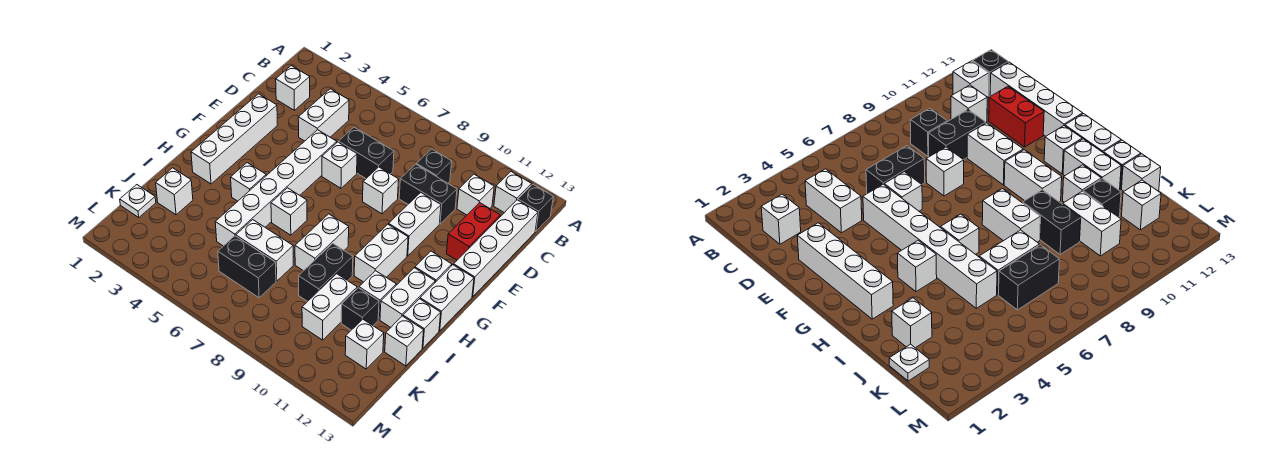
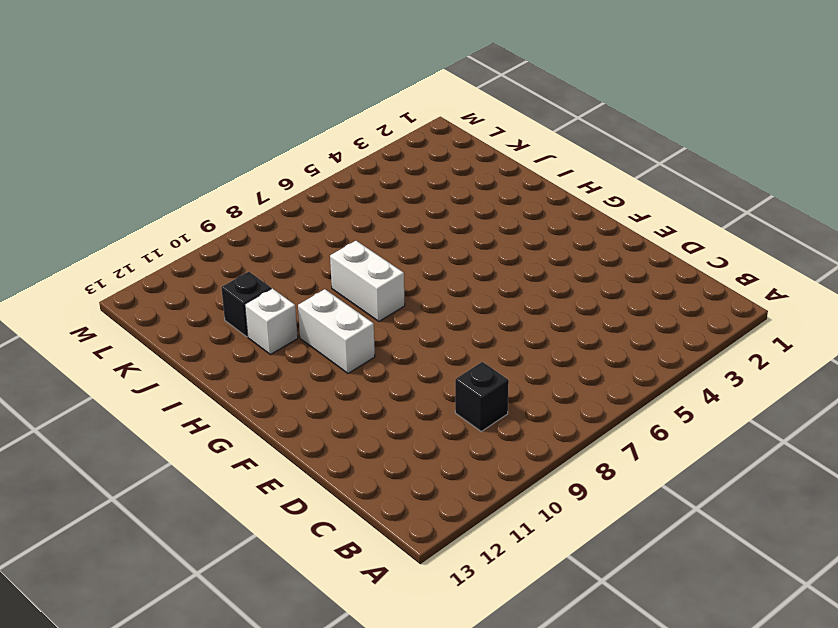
none -> white 1x1 brick [494,172,531,213]
none -> black 1x1 brick [518,184,553,231]
none -> white 1x1 brick [276,66,310,110]
none -> white 1x2 brick [298,89,349,141]

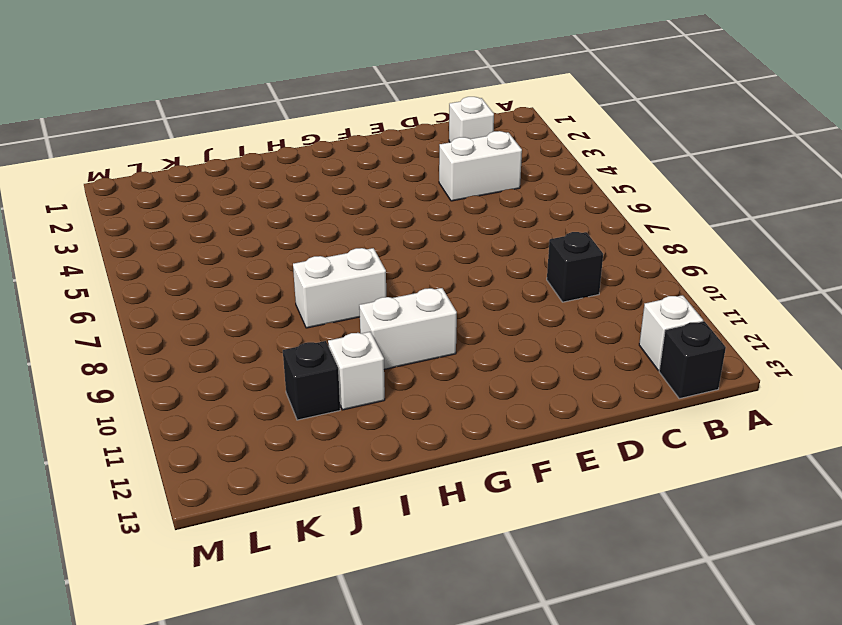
none -> white 1x1 brick [457,174,494,215]
none -> white 1x4 brick [454,200,538,297]
none -> black 1x2 brick [339,127,394,178]
none -> black 1x2 brick [399,164,457,224]

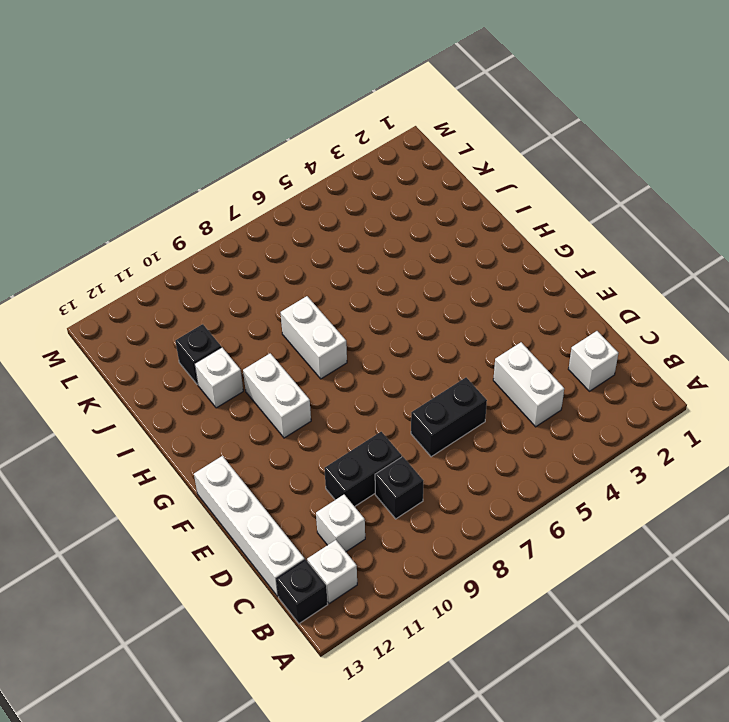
none -> red 1x2 brick [446,203,500,260]
none -> white 1x4 brick [191,94,277,184]
none -> white 1x6 brick [215,130,337,246]
none -> white 1x1 brick [322,142,357,188]

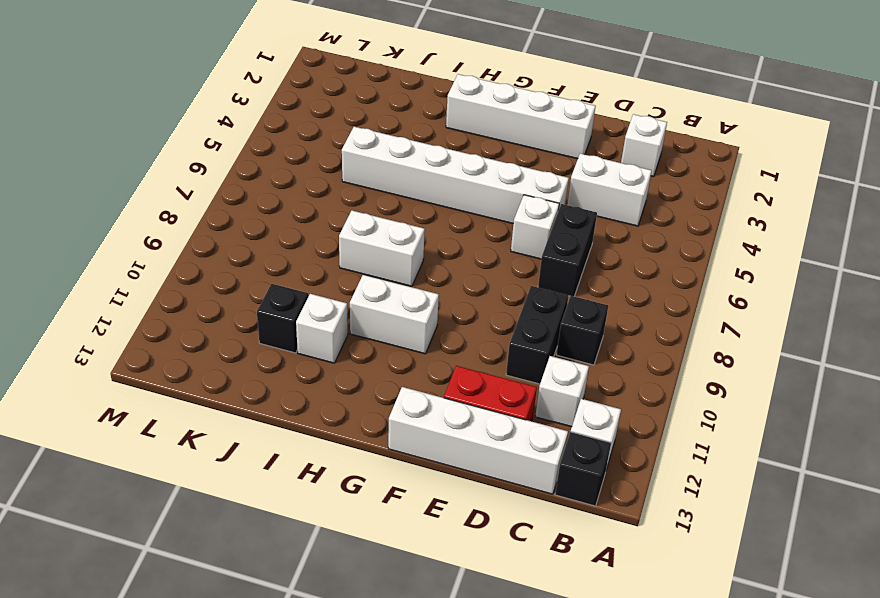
none -> white 1x1 brick [362,167,399,214]
none -> white 1x2 brick [389,193,441,256]
none -> white 1x1 brick [415,251,452,282]
none -> white 1x2 brick [420,265,474,331]

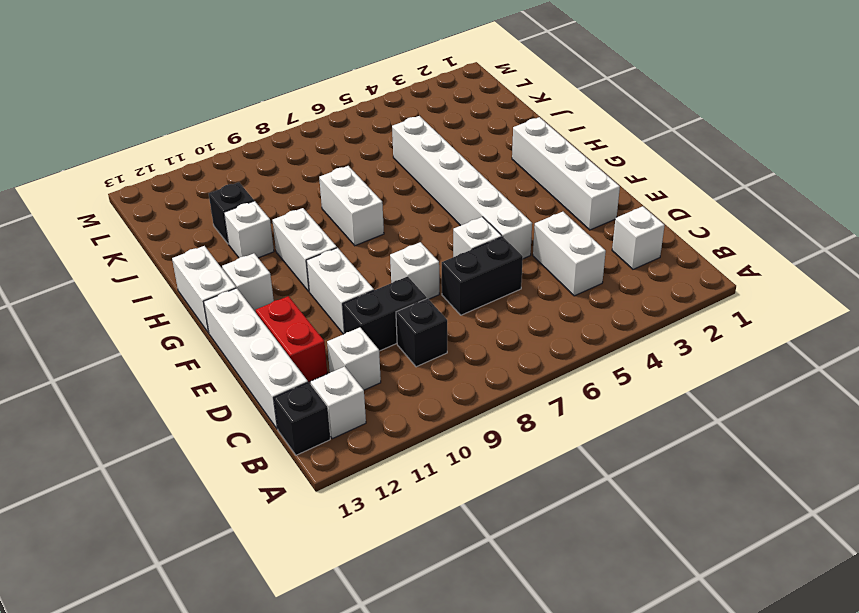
none -> white 1x1 brick [231,163,266,201]
none -> white 1x1 brick [271,188,307,235]
none -> white 1x2 brick [380,268,435,327]
none -> black 1x2 brick [299,243,353,301]

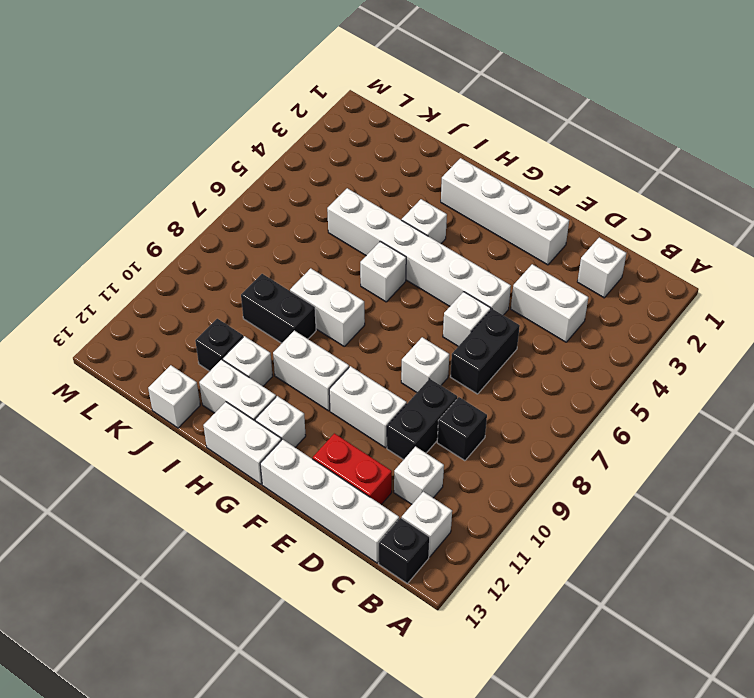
none -> white 1x1 brick [403,299,441,348]
none -> white 1x1 brick [156,168,193,215]
none -> white 1x2 brick [236,220,293,281]
none -> white 1x2 brick [302,274,357,340]

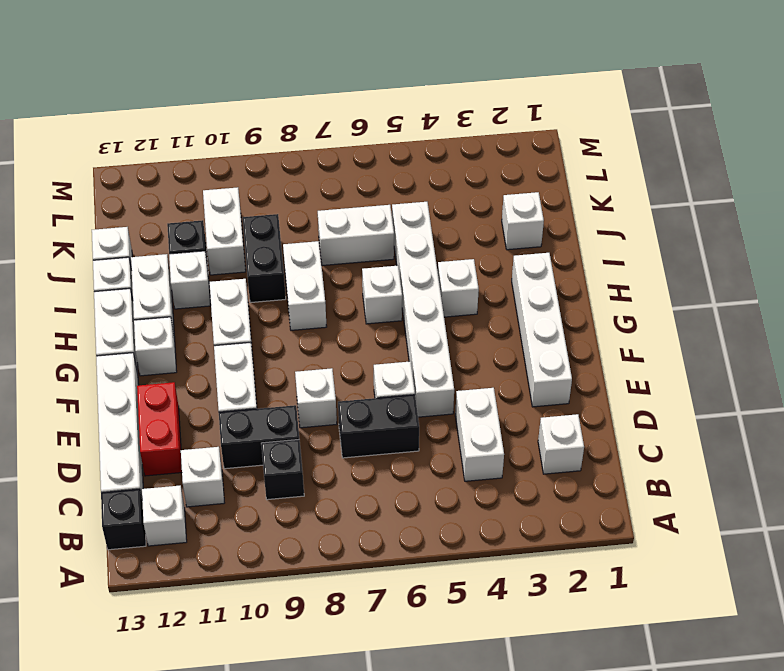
none -> white 1x1 plate [120,185,156,217]
none -> black 1x2 brick [218,236,276,298]
none -> white 1x1 brick [345,319,384,369]

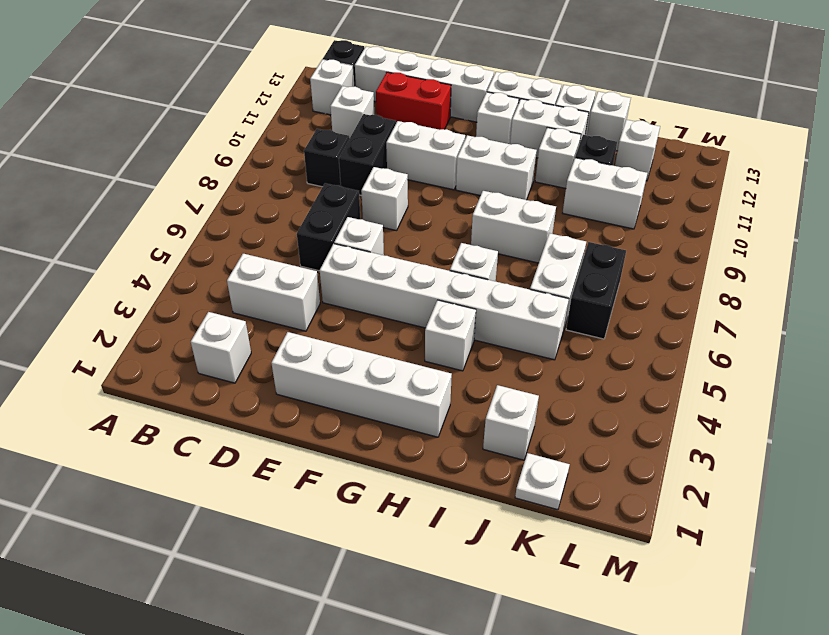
none -> black 1x2 brick [299,243,353,301]

